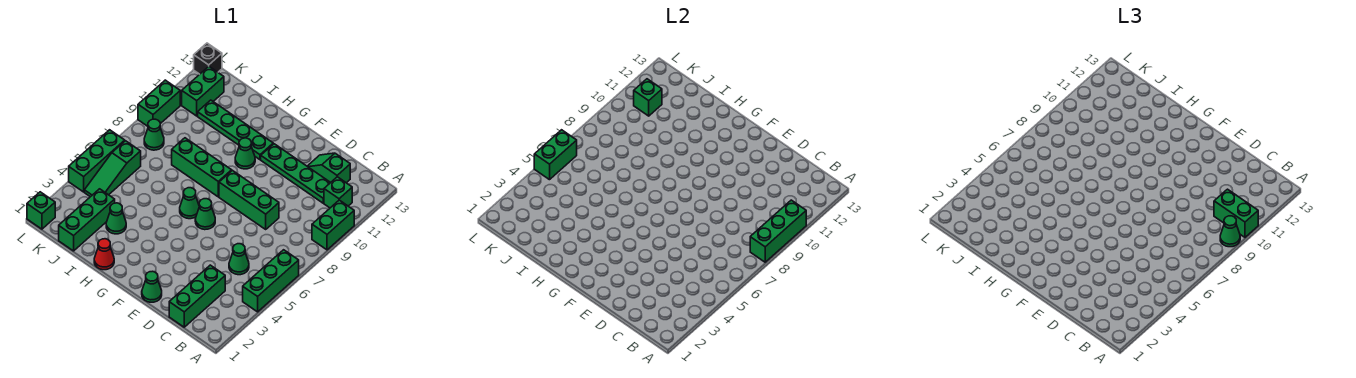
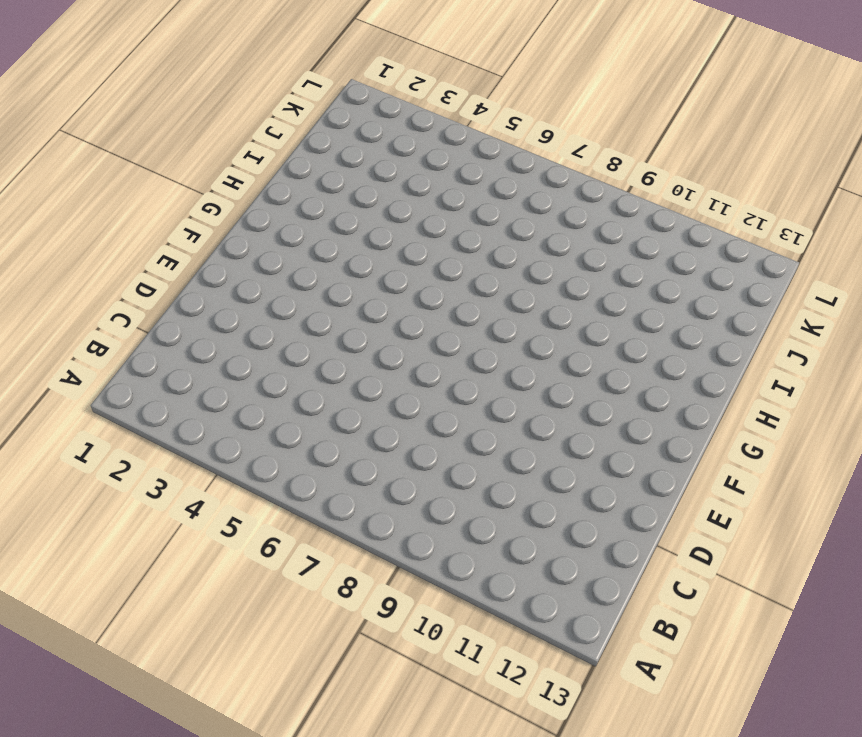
none -> green 1x3 brick [243,250,299,312]
none -> green 1x2 brick [312,200,354,250]
none -> green 1x1 brick [324,177,352,208]

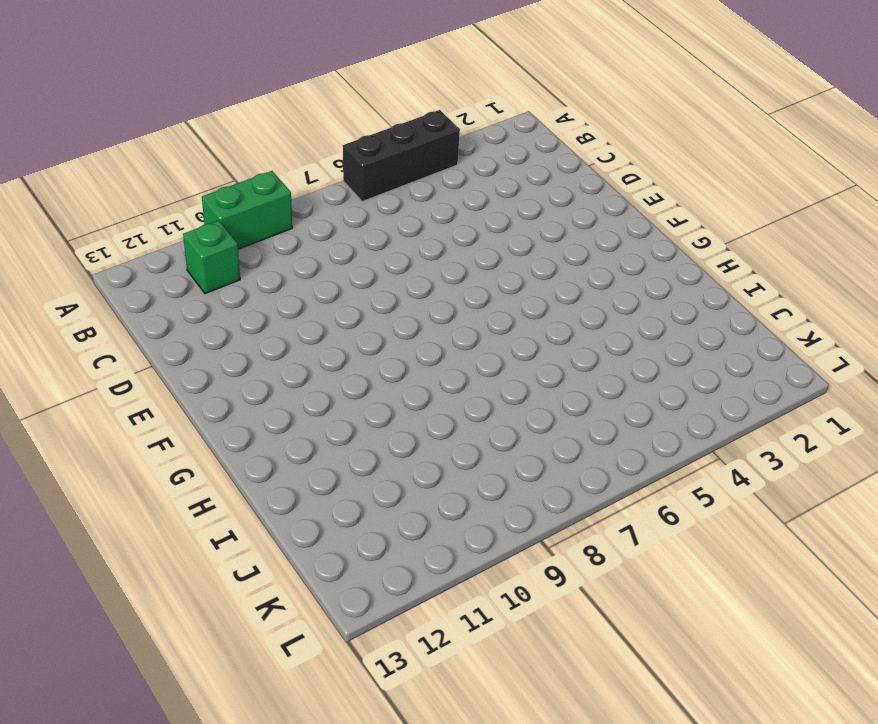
black 1x3 brick [343,110,460,202] -> green 1x3 brick [243,250,299,312]
none -> green 1x3 brick [169,265,225,327]
none -> green 1x1 cone [229,244,249,275]
none -> green 1x4 plate [261,144,331,203]

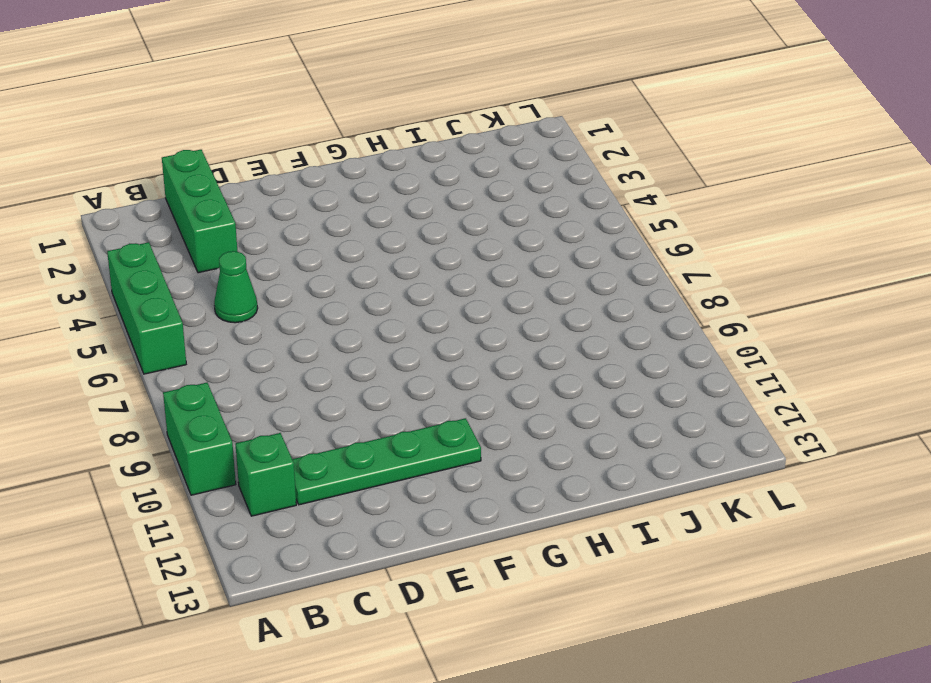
none -> green 1x2 slope [307,153,350,183]
none -> green 1x3 brick [219,170,279,229]
none -> green 1x1 cone [142,271,162,302]

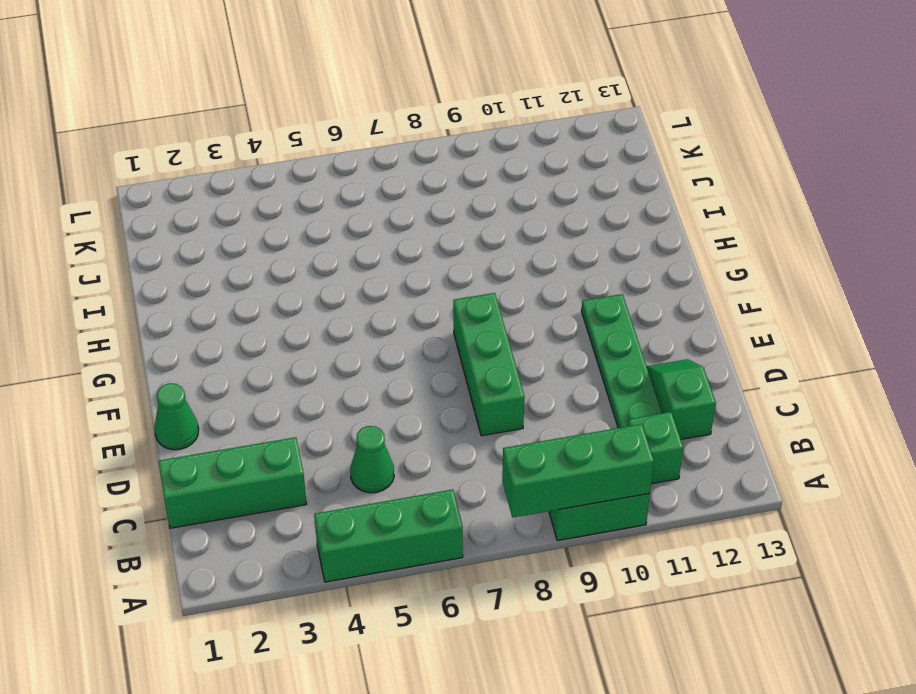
none -> green 1x1 cone [195,199,215,230]
none -> green 1x1 cone [180,188,199,219]
none -> green 1x3 brick [172,138,232,197]

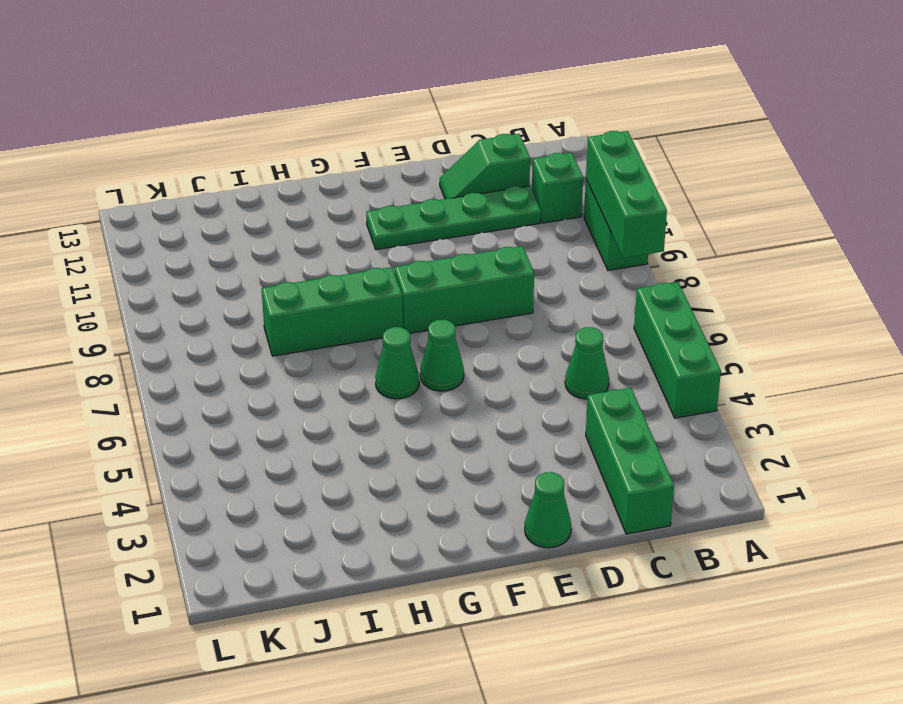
none -> green 1x1 cone [235,138,255,169]
none -> green 1x4 plate [198,100,273,160]
none -> red 1x1 cone [94,239,114,270]

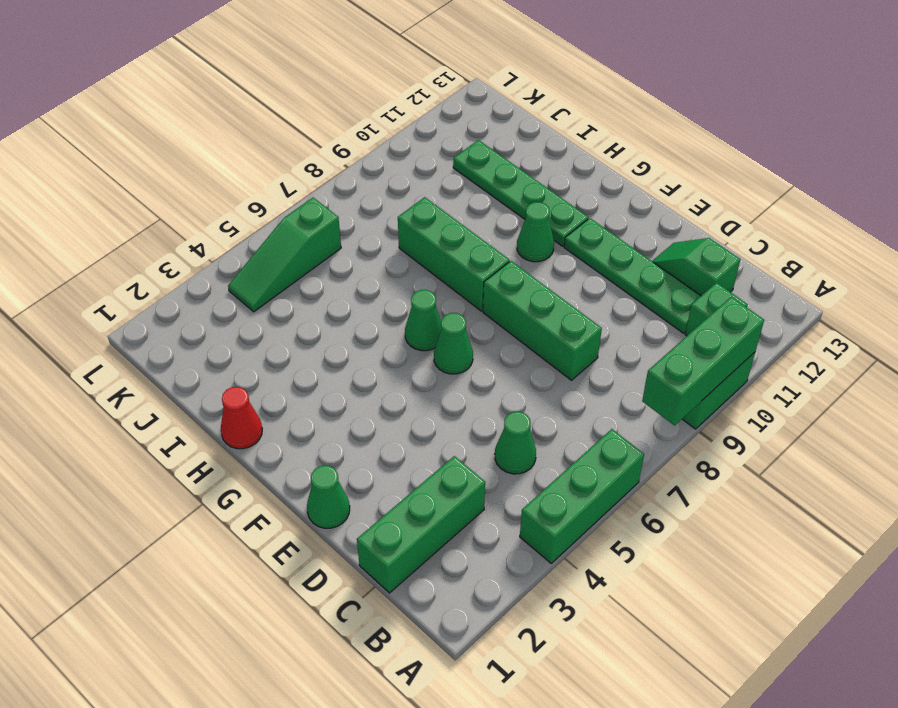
none -> green 1x1 cone [106,203,126,234]
none -> green 1x3 brick [59,189,115,251]
none -> green 1x1 cone [144,119,164,150]

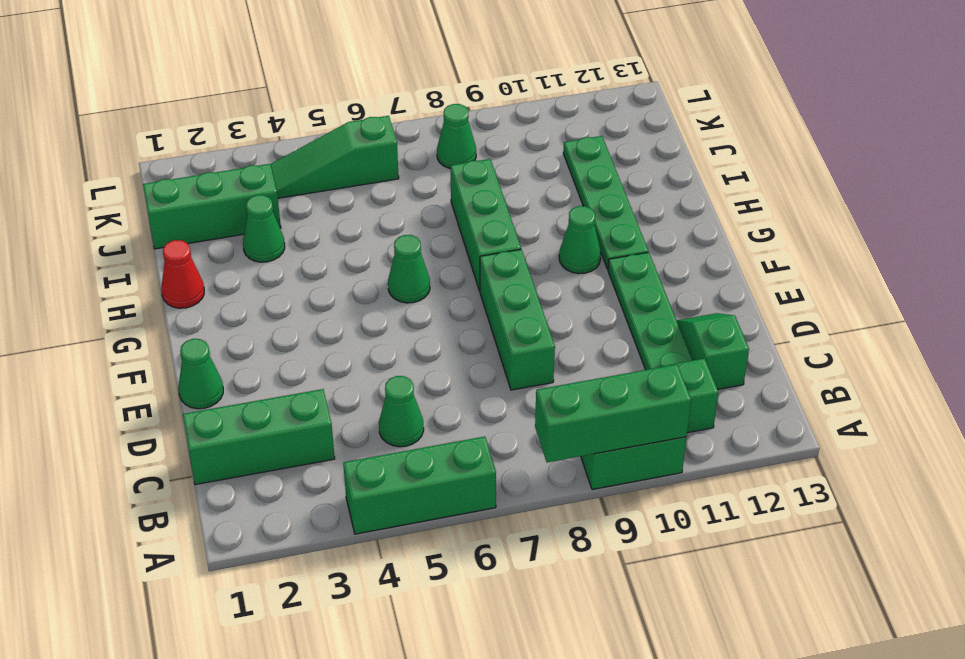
none -> green 1x1 cone [195,199,215,230]
none -> green 1x2 brick [182,67,224,116]
none -> green 1x1 brick [27,192,55,229]

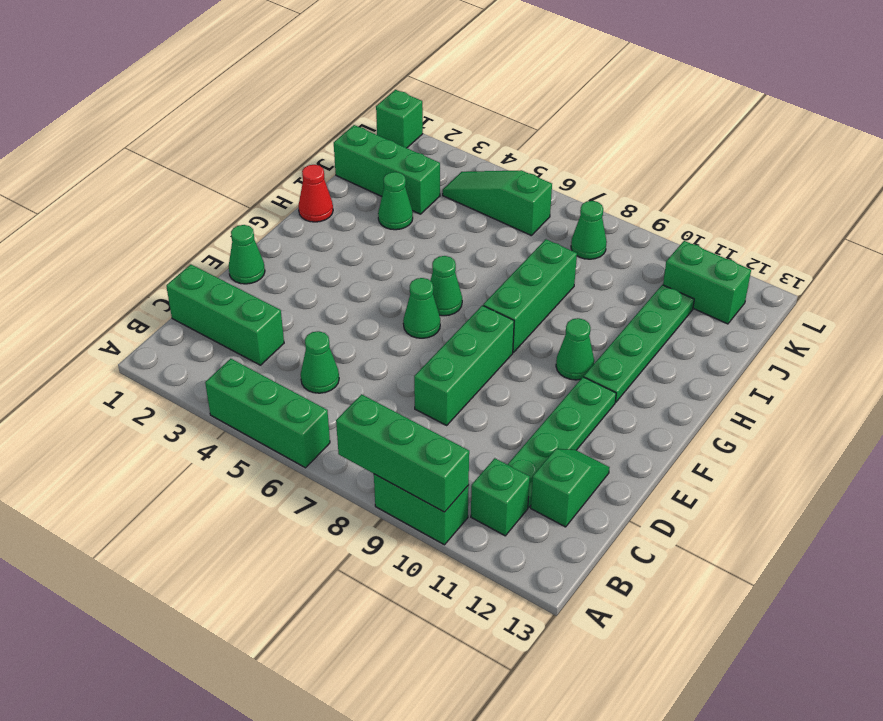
none -> green 1x3 brick [69,130,125,192]
none -> green 1x2 brick [138,80,180,126]
none -> black 1x1 brick [194,43,222,74]

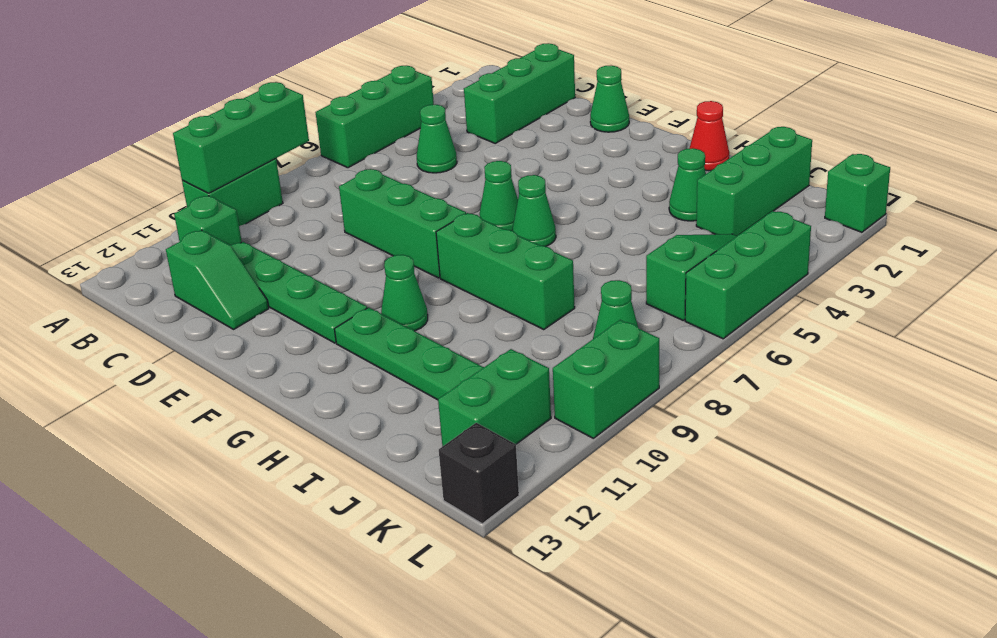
none -> green 1x1 brick [634,79,662,116]
none -> green 1x2 brick [534,130,577,180]
none -> green 1x1 cone [1220,216,1240,247]

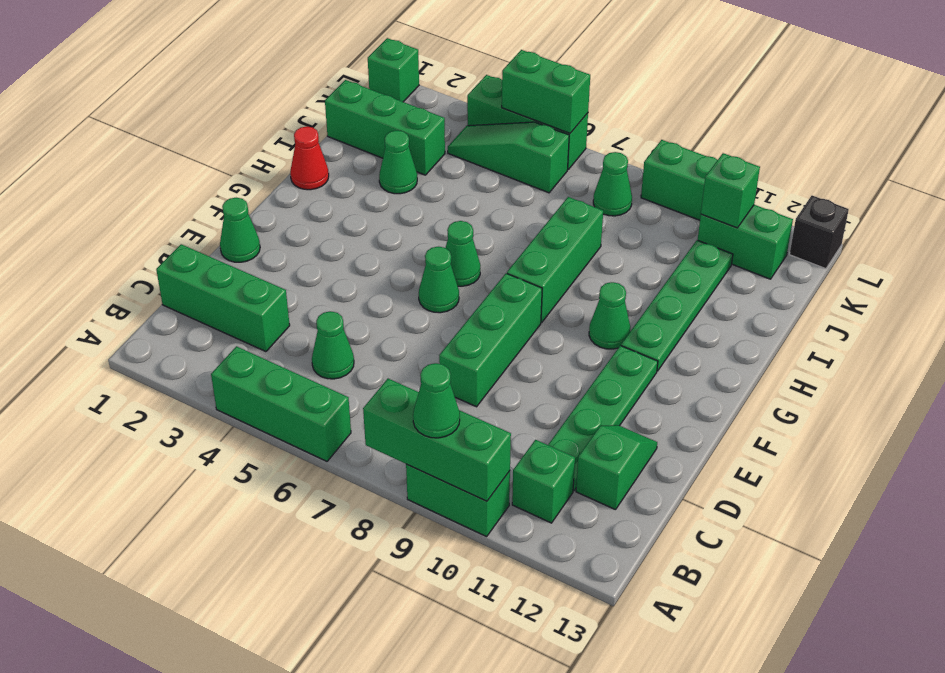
none -> green 1x2 brick [1214,189,1258,237]

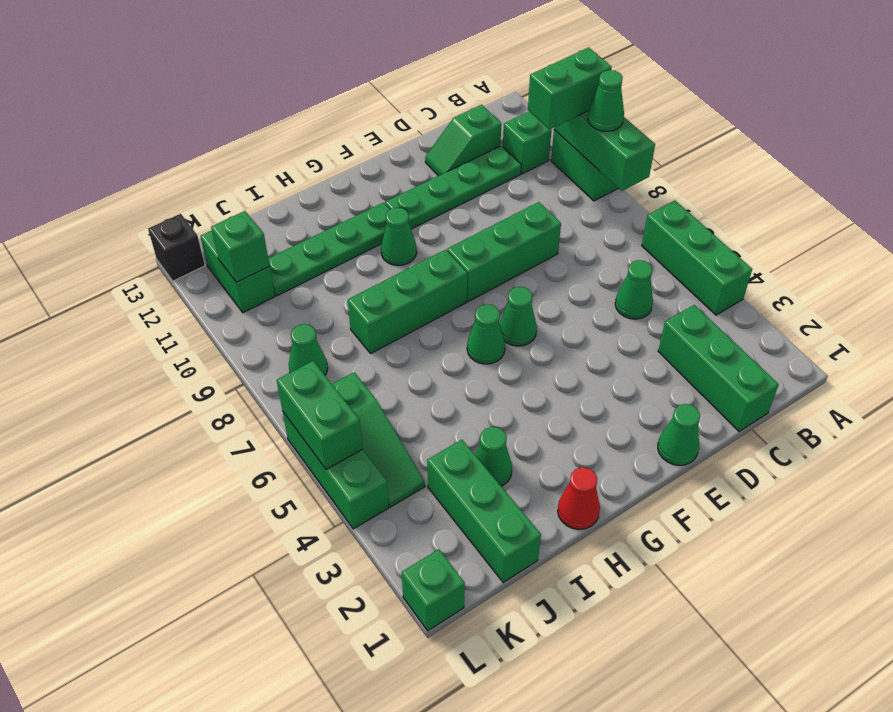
none -> green 1x2 brick [138,80,180,126]

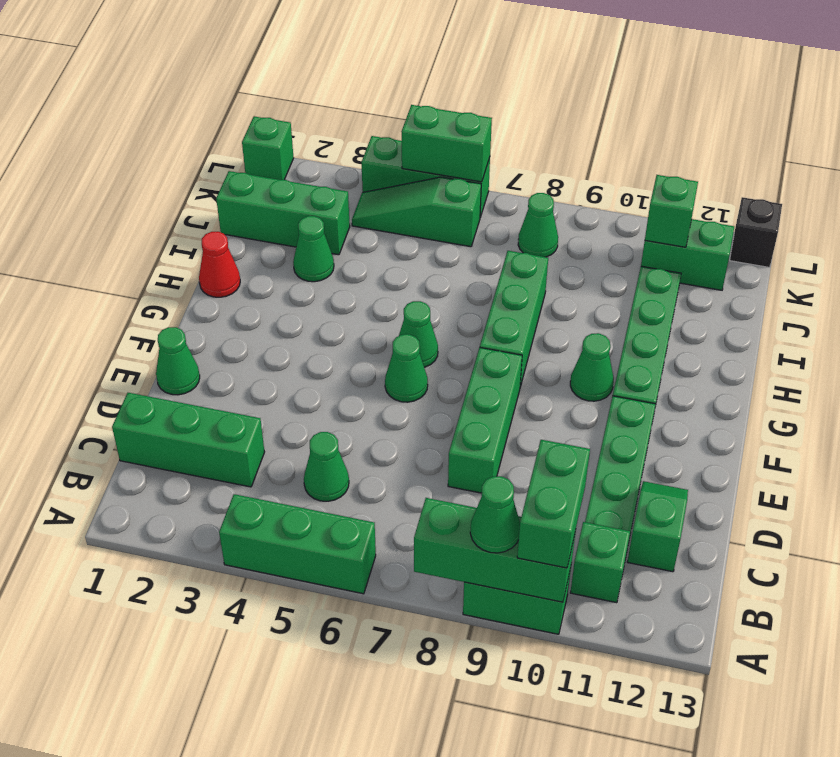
none -> green 1x2 brick [138,80,180,126]

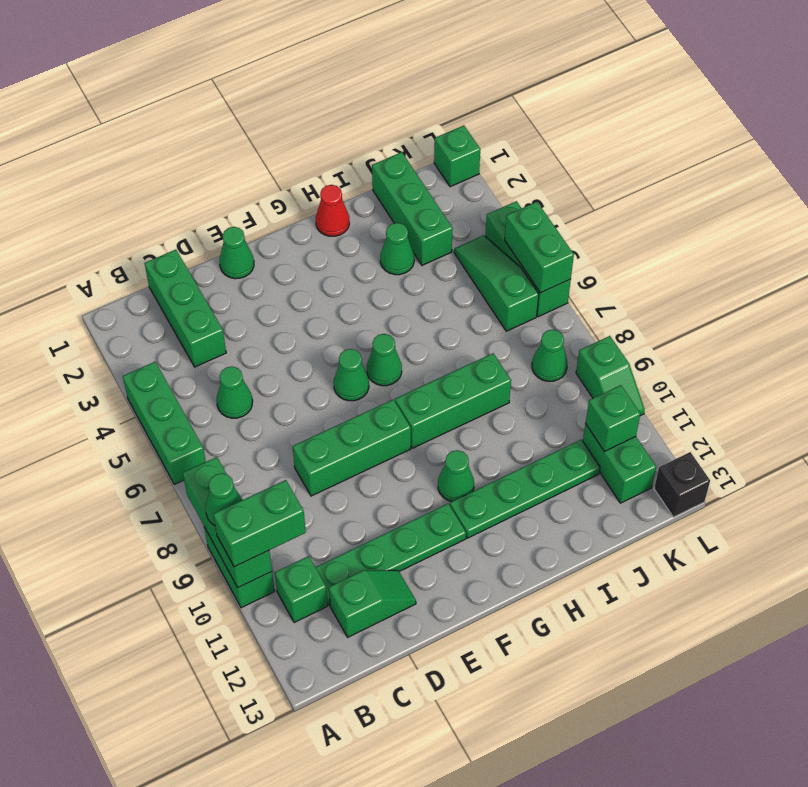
green 1x2 slope [576,336,645,416] -> green 1x2 brick [138,80,180,126]

